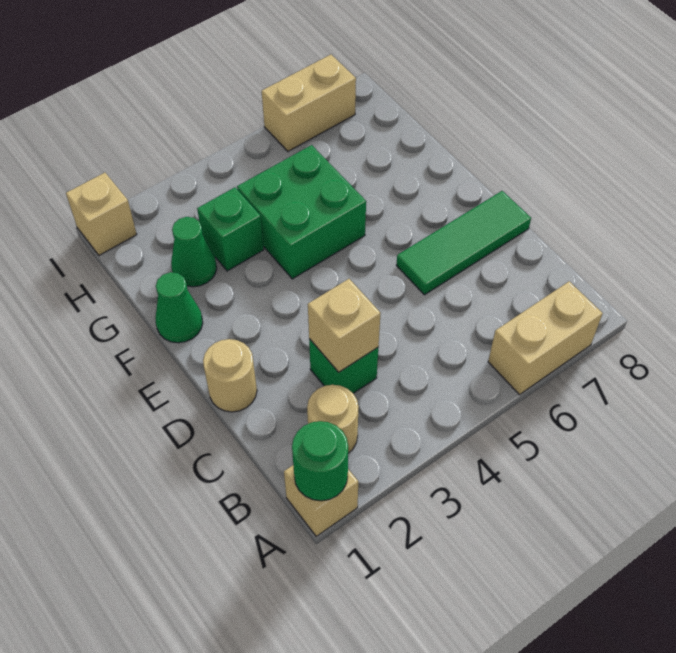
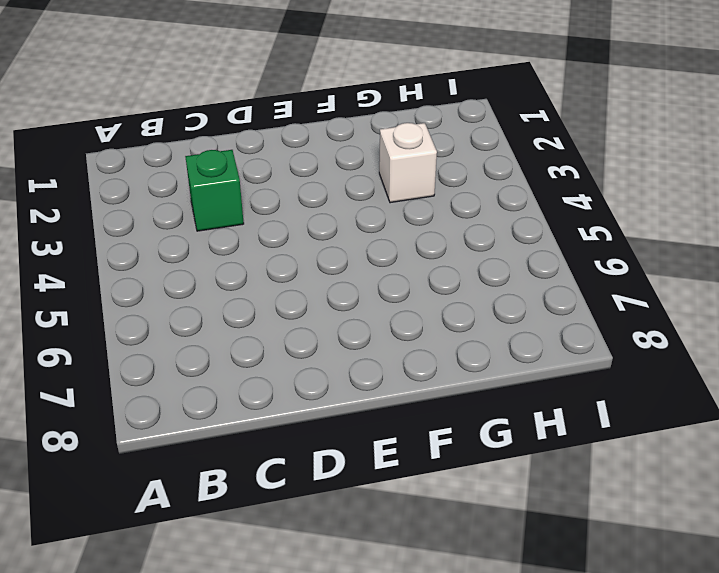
white 1x1 brick [379,123,437,203] -> green 1x1 brick [197,188,264,271]
none -> tan 1x1 brick [284,465,358,536]
none -> tan 1x2 brick [488,281,603,395]
none -> tan 1x1 round brick [307,385,358,453]

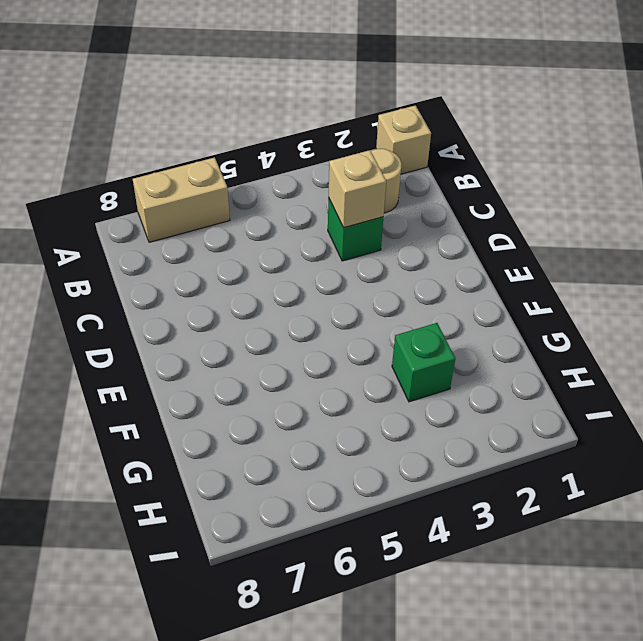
none -> tan 1x1 round brick [203,339,257,412]
none -> green 1x3 tile [396,191,531,295]
none -> green 1x1 cone [155,272,203,343]

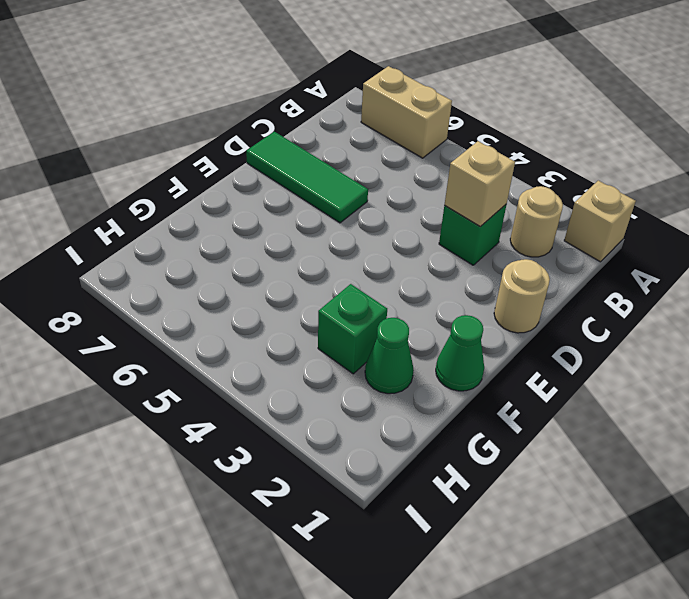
none -> green 2x2 brick [237,145,366,279]
none -> tan 1x1 brick [66,173,137,255]
none -> tan 1x2 brick [262,55,356,151]

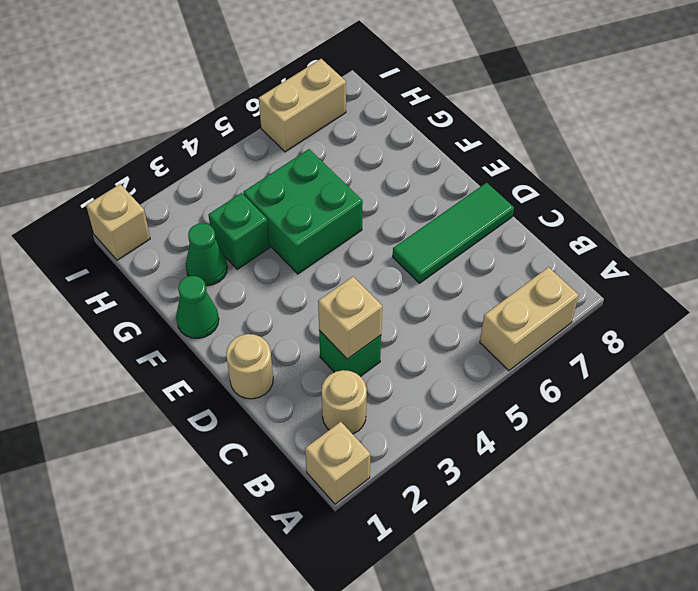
none -> green 1x1 round brick [292,421,348,501]

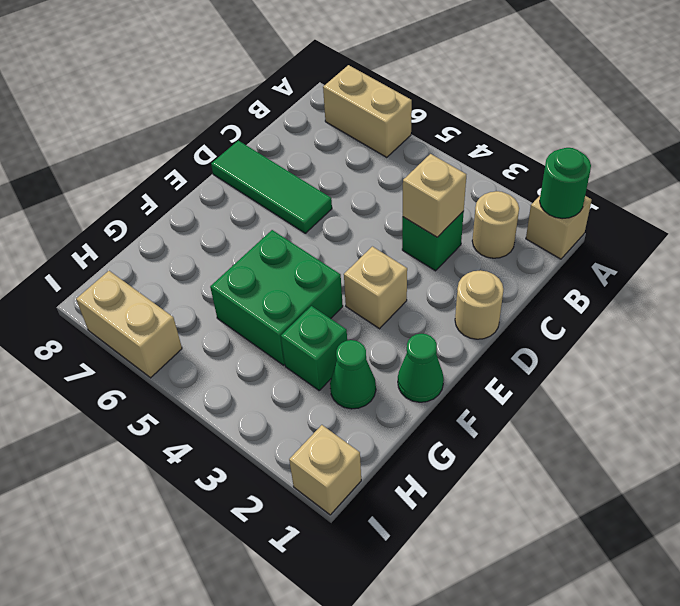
tan 1x1 brick [344,246,407,329] -> none

